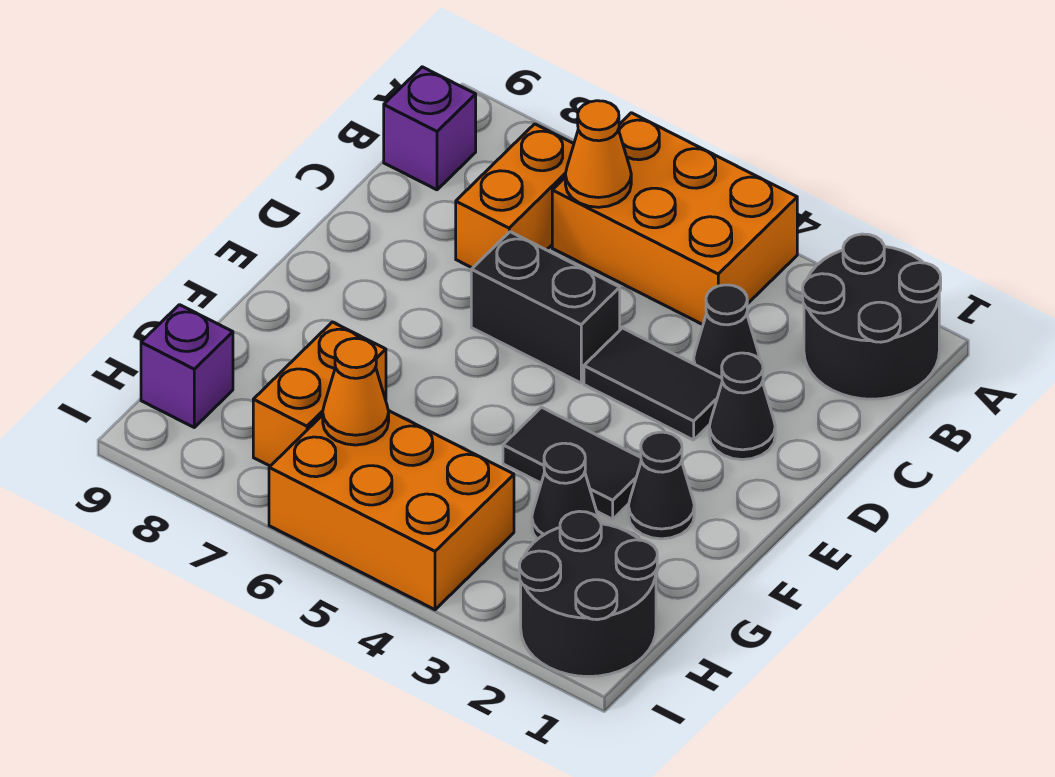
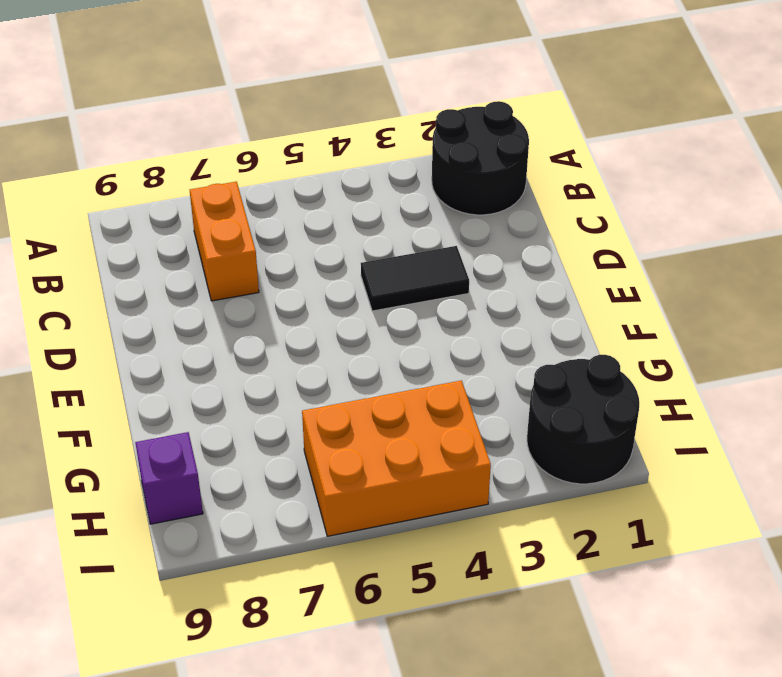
none -> orange 2x3 brick [552,113,797,325]
none -> purple 1x1 brick [384,67,476,190]
none -> black 1x1 cone [694,285,760,378]

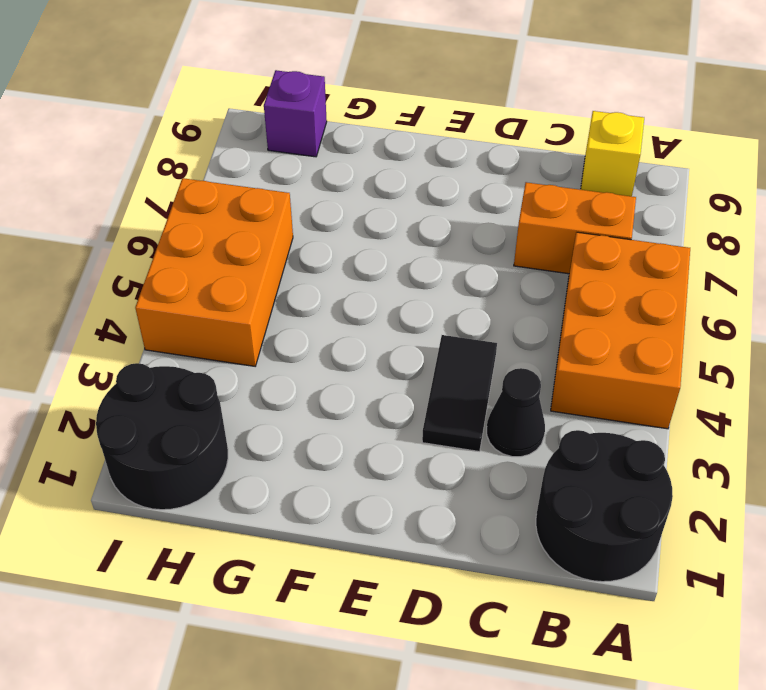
yellow 1x1 brick [581,111,644,196] -> purple 1x1 brick [384,67,476,190]
none -> black 1x1 cone [709,353,775,460]
none -> black 1x2 brick [471,232,620,383]
none -> black 1x1 cone [628,432,694,539]

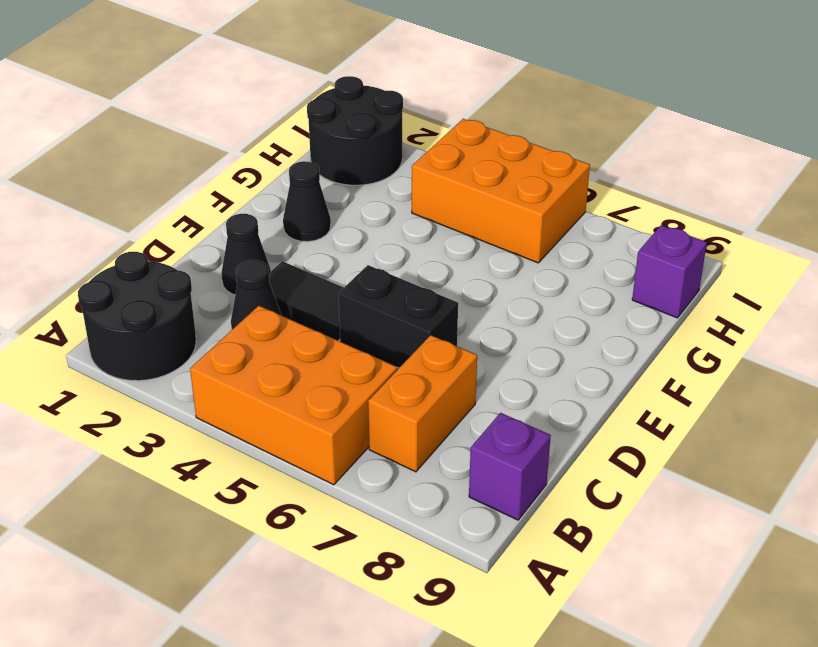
none -> black 1x2 tile [503,407,641,519]
none -> black 1x1 cone [532,443,598,539]
none -> orange 1x2 brick [253,322,386,466]

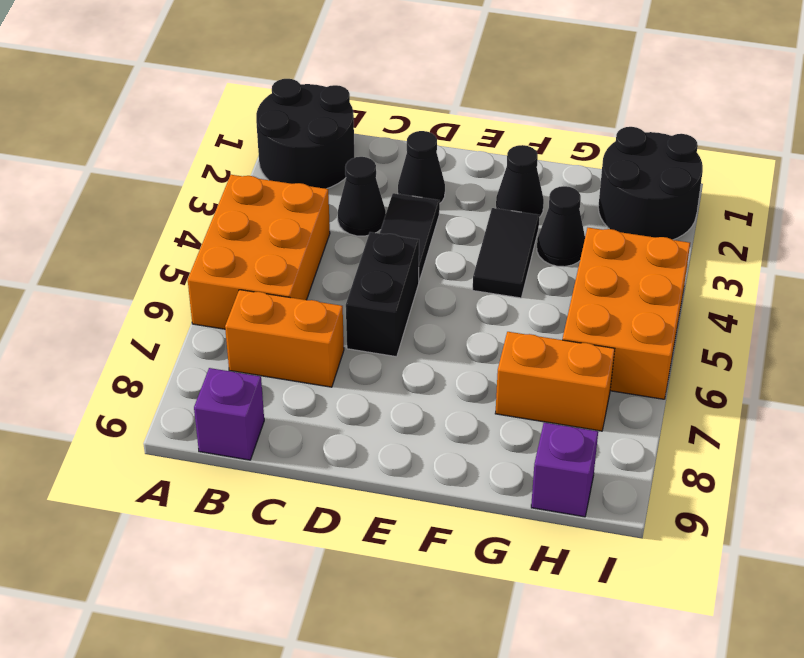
none -> orange 1x1 cone [565,101,631,207]
none -> orange 1x1 cone [323,338,389,445]

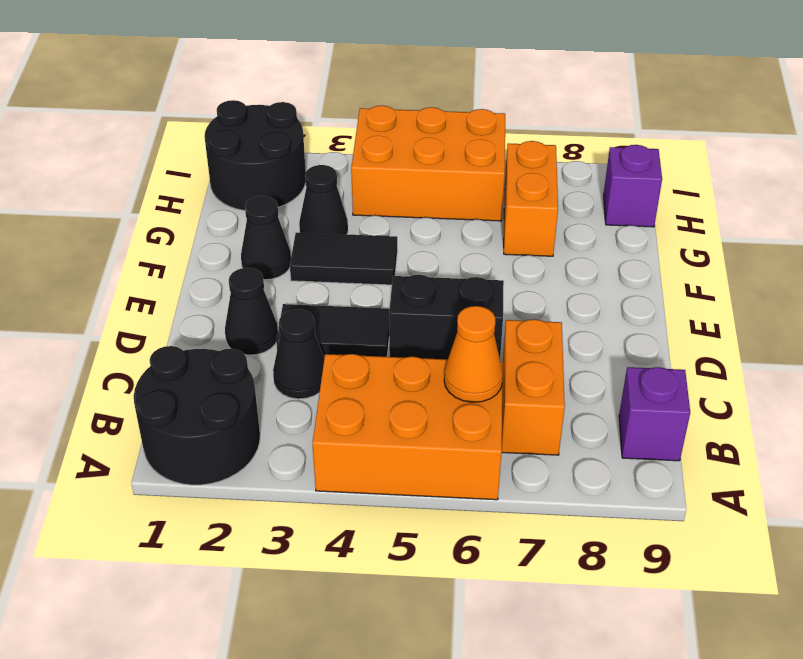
none -> orange 1x1 cone [323,338,389,445]

